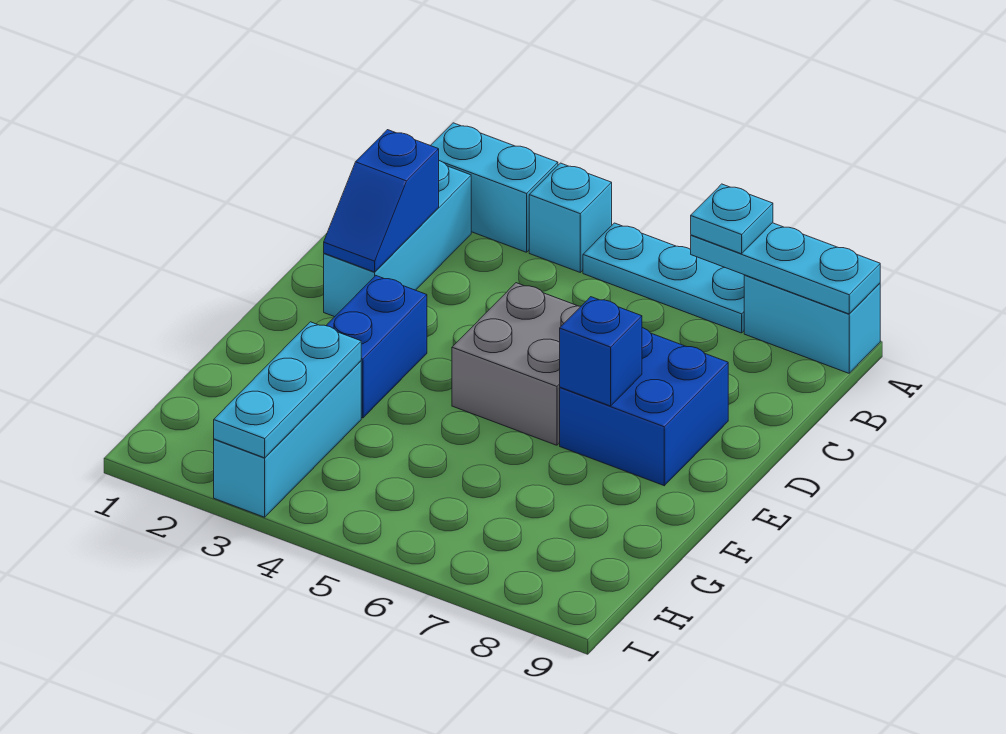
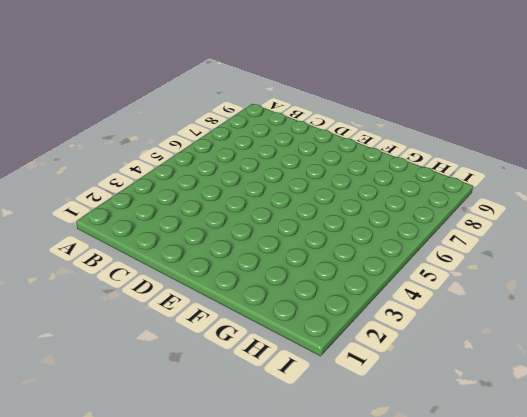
none -> cyan 1x2 brick [430,123,558,252]
none -> cyan 1x1 brick [529,163,612,272]
none -> cyan 1x3 plate [583,223,744,333]

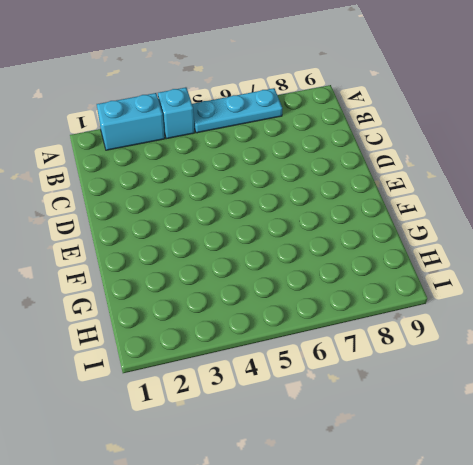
none -> cyan 1x2 brick [744,275,880,373]
none -> cyan 1x3 brick [324,161,471,317]
none -> grey 2x2 brick [452,283,581,445]

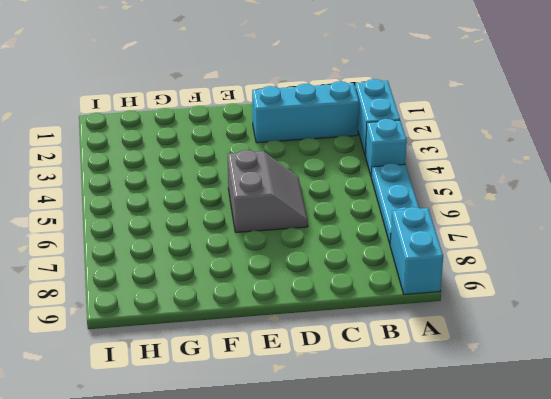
grey 2x2 slope [228,150,308,232] -> grey 2x2 brick [452,283,581,445]
none -> blue 2x2 brick [560,328,728,486]
none -> blue 1x2 brick [326,276,427,418]
none -> cyan 1x3 brick [214,361,361,517]

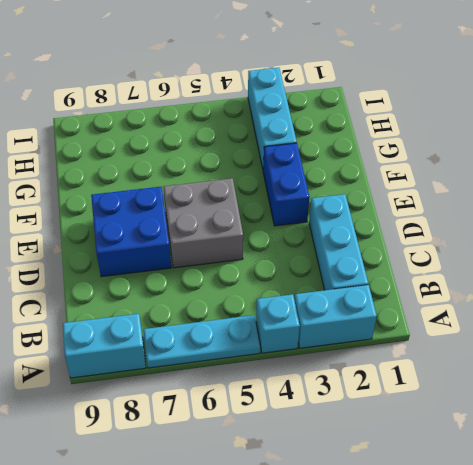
none -> cyan 1x3 plate [691,223,880,314]
none -> blue 1x2 slope [324,130,439,272]
none -> blue 1x1 brick [560,297,642,406]

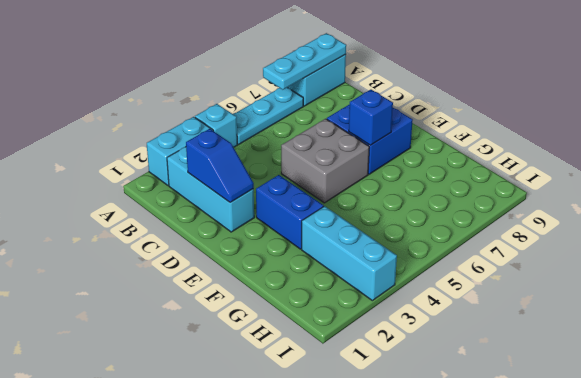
none -> cyan 1x3 plate [214,322,361,458]
none -> cyan 1x1 plate [691,184,773,254]

